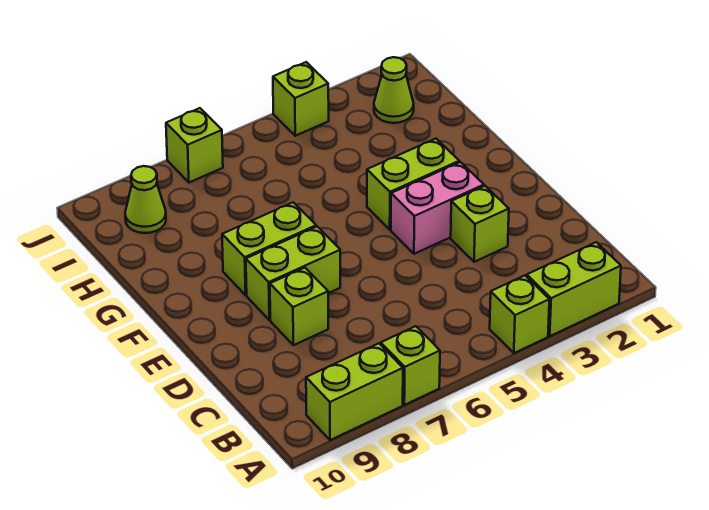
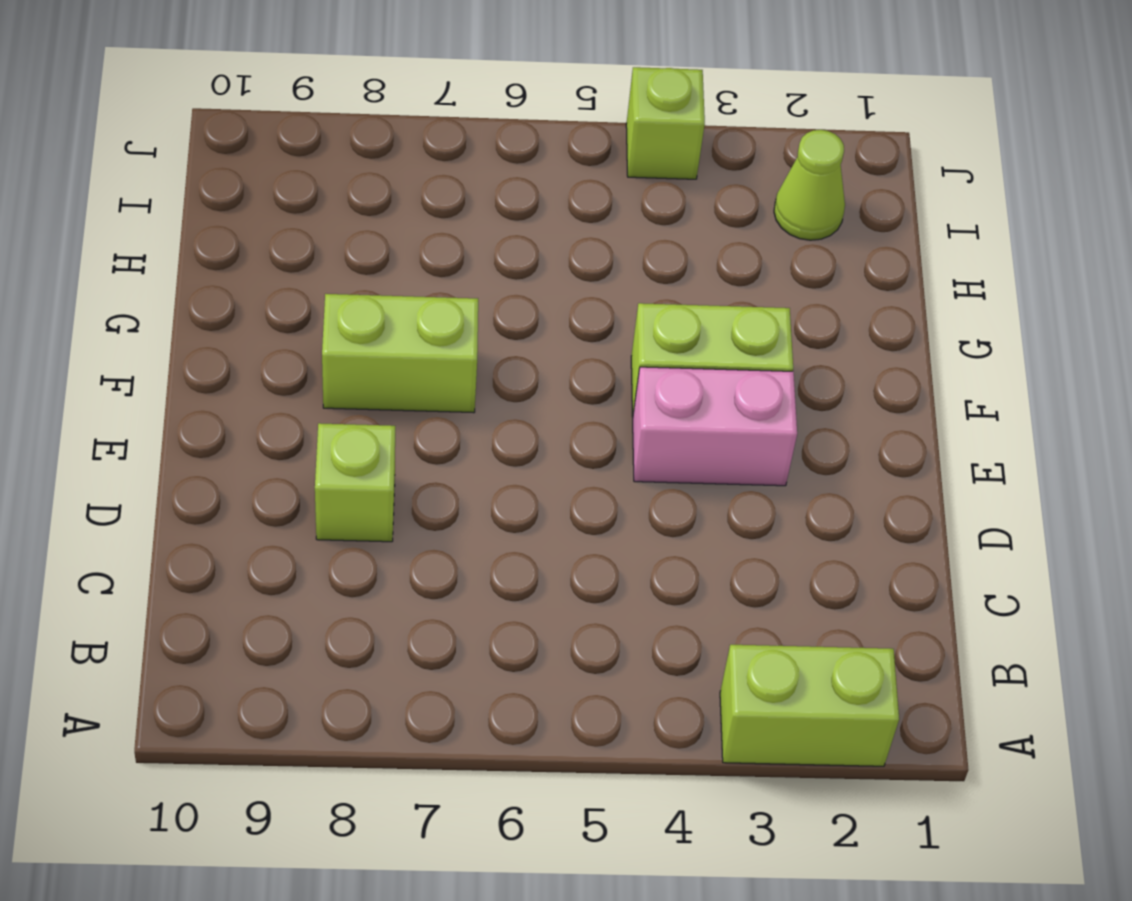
none -> lime 1x1 brick [490,276,549,353]
none -> lime 1x1 brick [380,326,440,405]
none -> lime 1x2 brick [306,343,403,440]

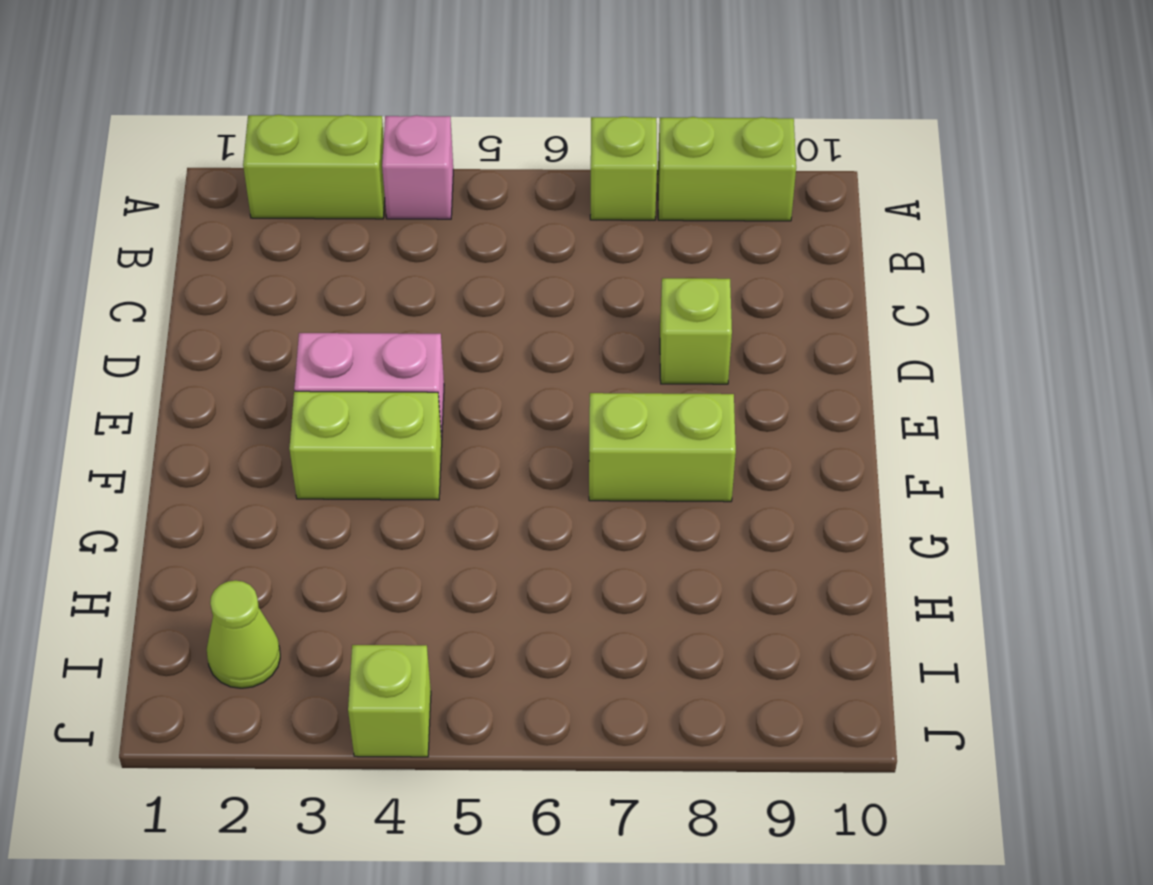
pink 1x1 brick [382,115,453,219] -> lime 1x1 brick [490,276,549,353]
none -> lime 1x1 brick [451,186,509,262]
none -> lime 1x2 brick [246,227,340,320]
none -> lime 1x1 cone [125,166,166,233]

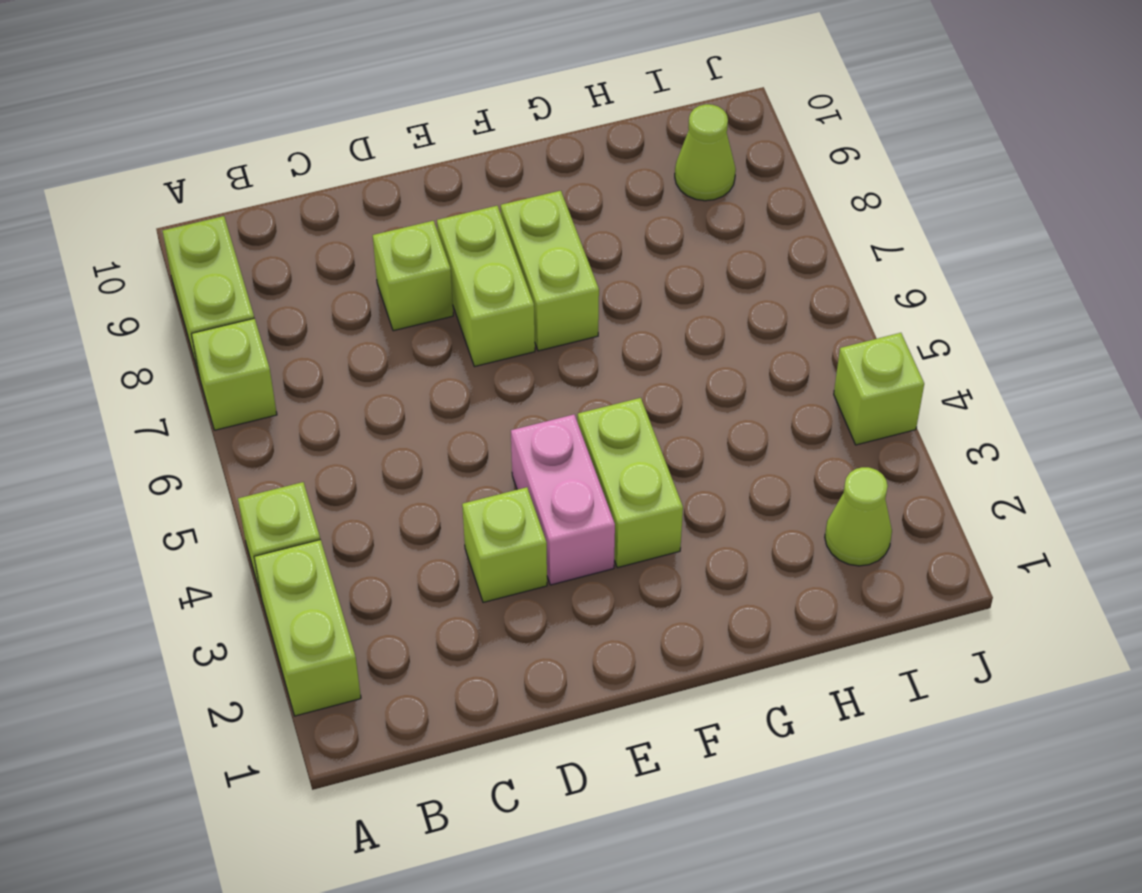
none -> lime 1x1 brick [166,108,223,183]

